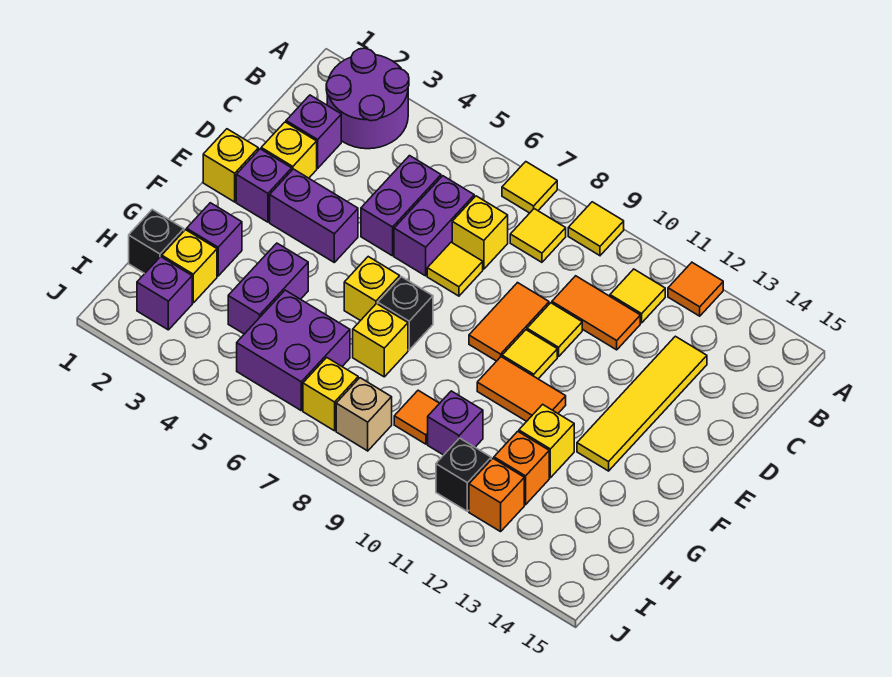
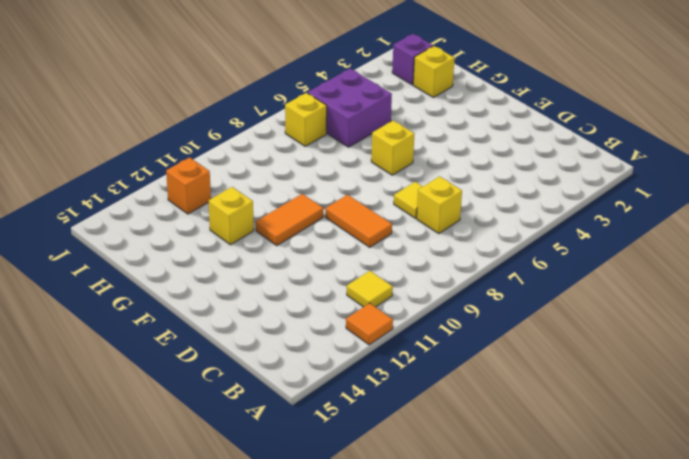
none -> purple 2x2 round brick [326,48,409,149]
none -> yellow 1x1 tile [502,162,557,213]
none -> yellow 1x1 tile [568,202,624,256]
none -> yellow 1x1 tile [510,209,566,262]

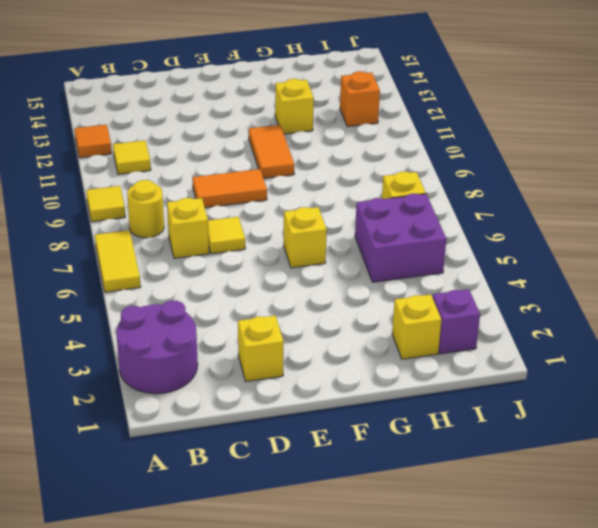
yellow 1x2 tile [95,230,141,292] -> yellow 1x1 tile [502,162,557,213]
yellow 1x1 round brick [127,180,164,238] -> yellow 1x1 tile [510,209,566,262]
none -> purple 1x1 brick [286,95,341,168]
none -> purple 1x2 brick [361,156,441,256]
none -> purple 1x2 brick [394,176,474,276]
none -> orange 1x2 tile [552,276,640,350]

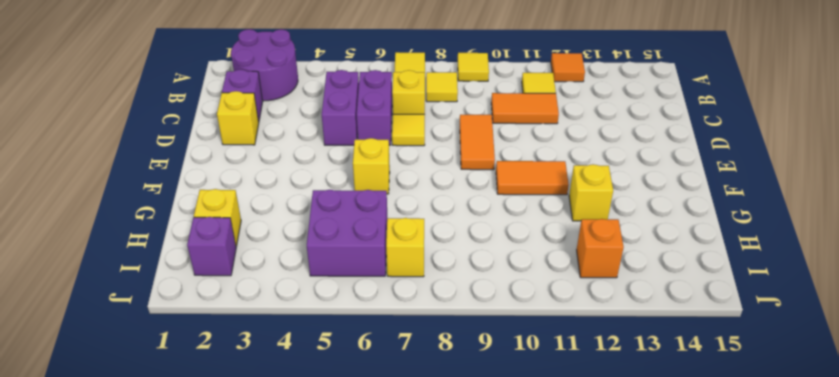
none -> yellow 1x4 tile [577,336,707,471]
none -> yellow 1x1 tile [527,303,582,357]
none -> yellow 1x1 brick [203,129,258,202]
none -> purple 1x1 brick [236,149,292,222]

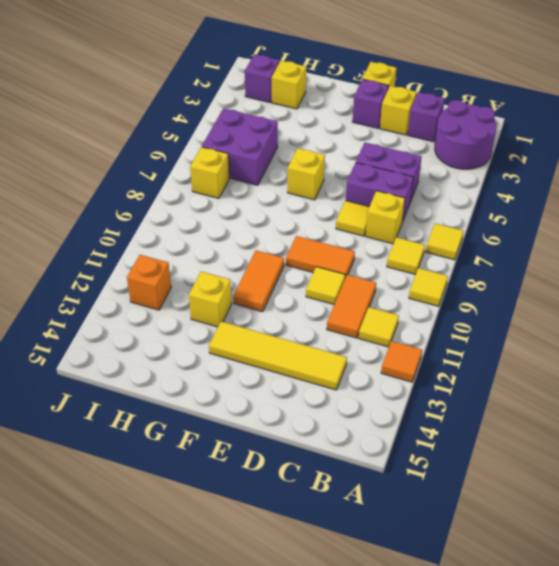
none -> purple 1x2 brick [270,169,358,262]
none -> yellow 1x1 tile [502,330,557,379]
none -> black 1x1 brick [378,277,433,350]
none -> purple 1x1 brick [187,203,242,276]

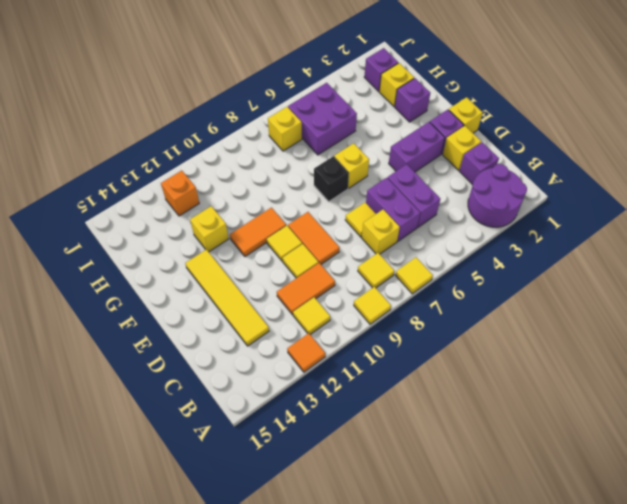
none -> purple 1x2 brick [228,243,308,334]
none -> yellow 1x1 brick [353,304,408,377]
none -> black 1x1 brick [129,210,184,274]
none -> orange 1x1 tile [394,390,440,444]

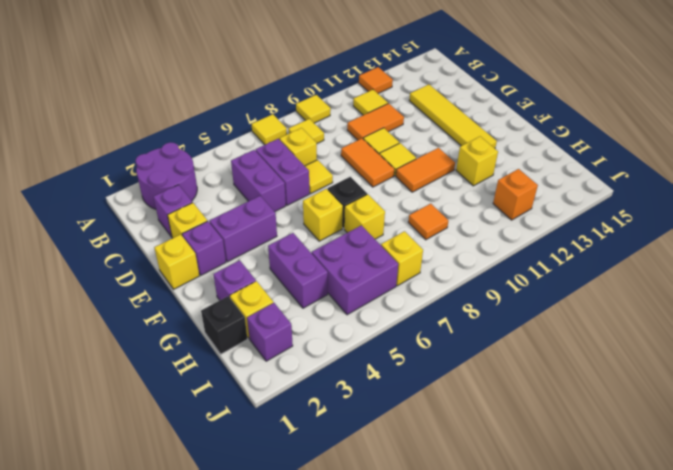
none -> purple 1x1 brick [428,391,483,455]
none -> orange 1x1 brick [494,431,549,505]
none -> tan 1x1 brick [336,378,392,451]
none -> black 1x1 brick [436,438,491,511]

